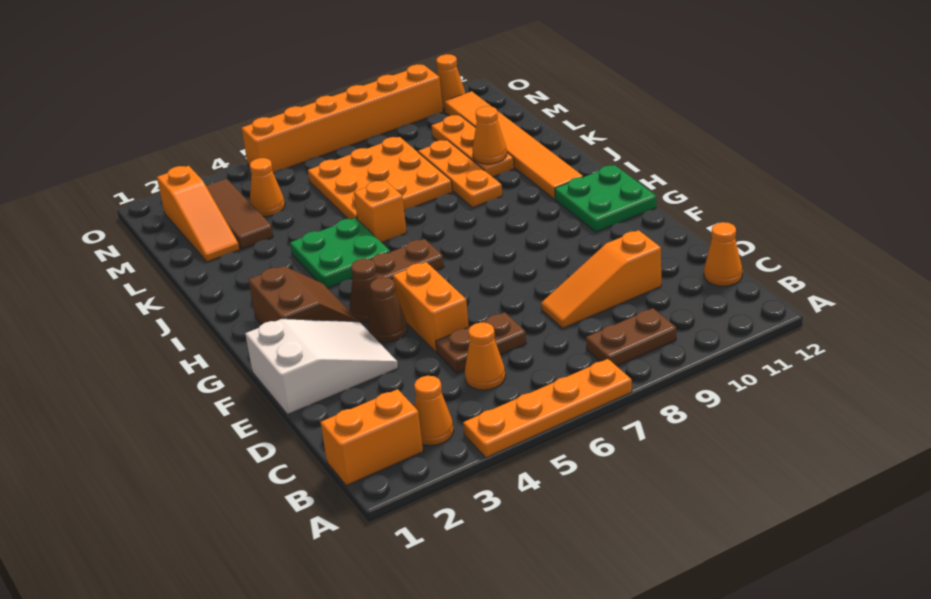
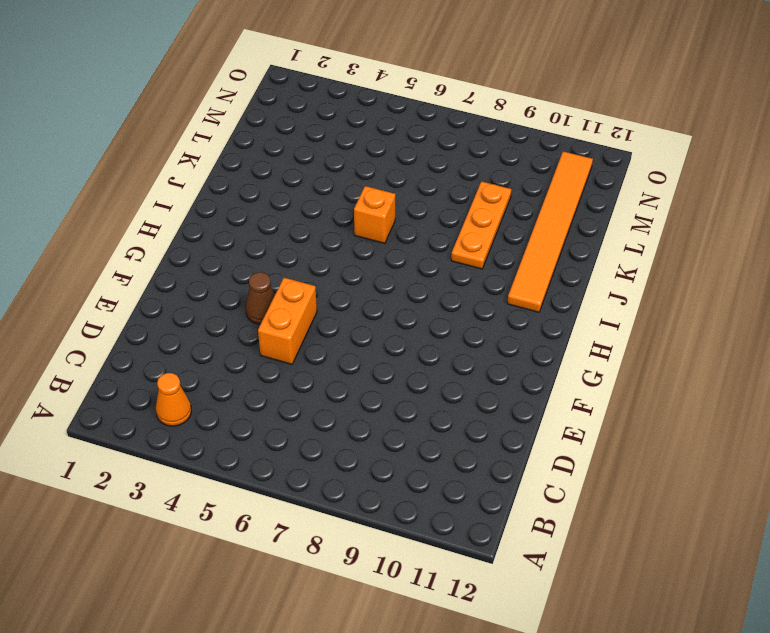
none -> orange 1x4 plate [463,359,632,458]
none -> orange 1x2 brick [321,389,423,486]
none -> brown 1x2 plate [586,308,676,366]

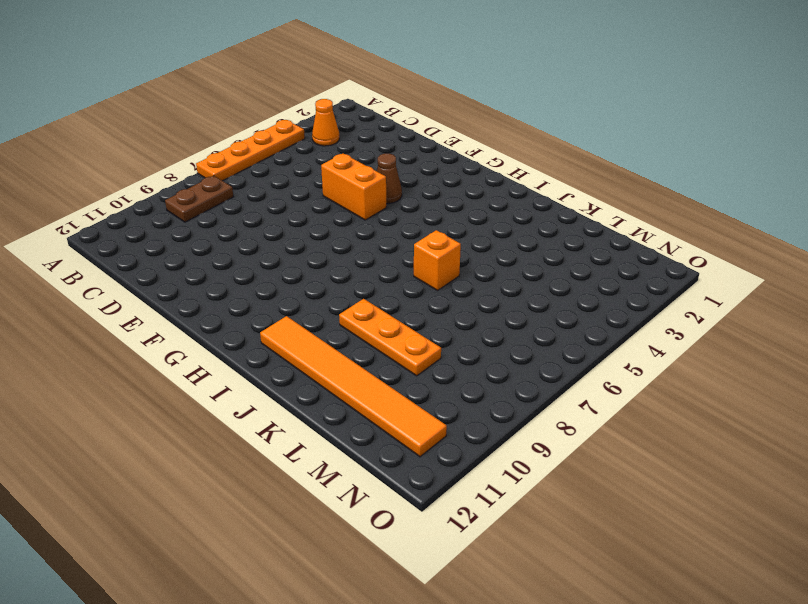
none -> orange 1x2 brick [321,389,423,486]
none -> orange 1x1 cone [465,322,505,390]
none -> orange 1x1 cone [704,222,742,286]

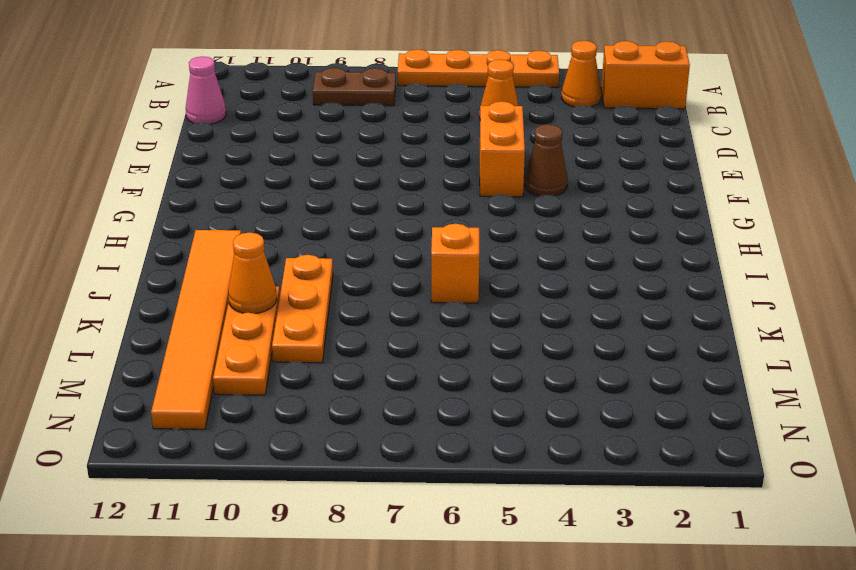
pink 1x1 cone [186,57,226,124] -> orange 1x1 cone [704,222,742,286]
none -> brown 1x2 plate [436,312,526,373]
none -> orange 1x3 slope [541,230,661,328]
none -> white 2x3 slope [245,319,398,414]

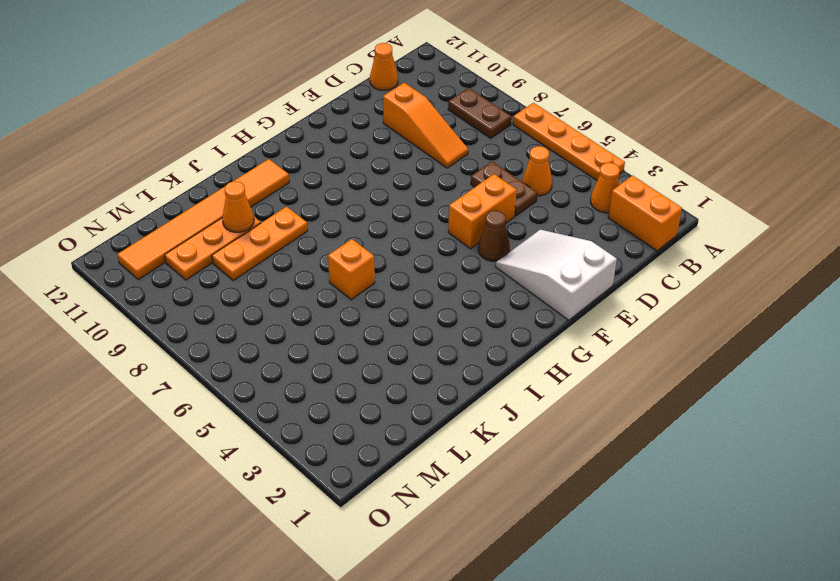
none -> brown 2x2 slope [248,266,359,325]
none -> brown 1x1 cone [350,259,378,323]
none -> green 2x2 plate [555,165,656,232]

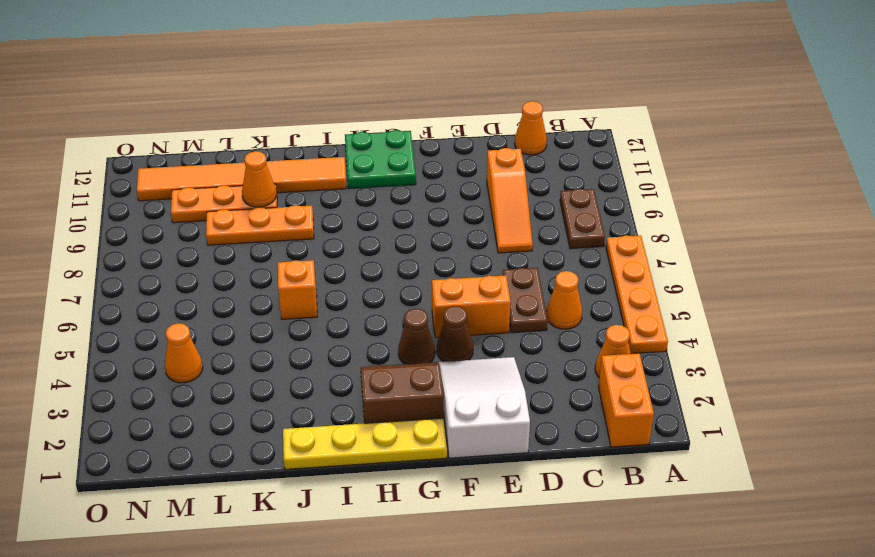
yellow 1x4 plate [283,418,447,469] -> none
none -> brown 1x2 plate [371,239,444,280]
none -> green 2x2 plate [290,218,390,288]
none -> orange 3x3 plate [308,137,452,219]

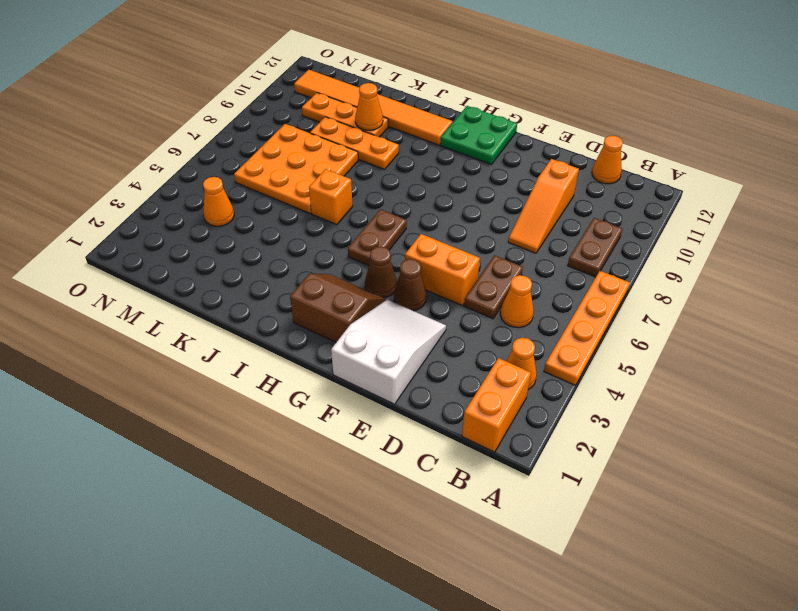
none -> green 2x2 plate [290,218,390,288]
none -> orange 1x3 slope [157,166,240,262]
none -> brown 1x3 tile [206,179,273,249]

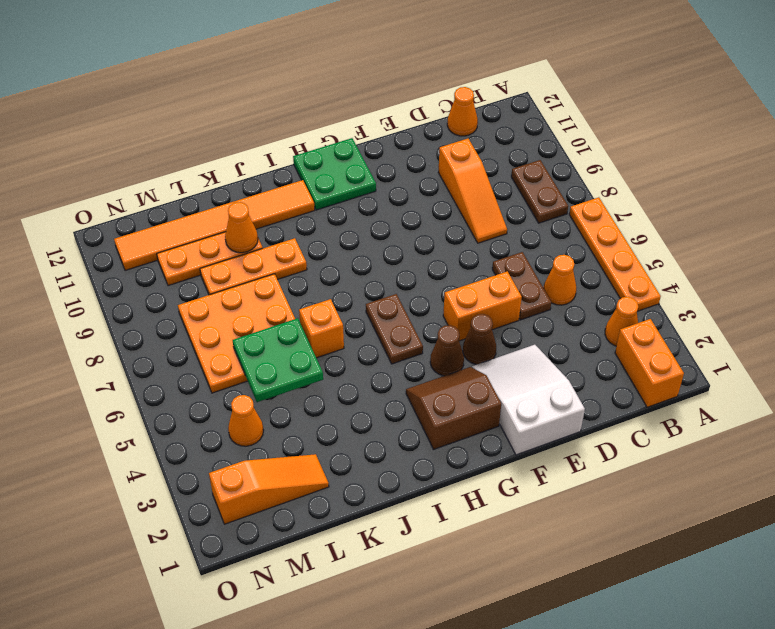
green 2x2 plate [233,318,323,402] -> green 2x2 plate moved to [290,218,390,288]
none -> brown 1x3 tile [206,179,273,249]
none -> orange 1x6 brick [242,64,443,173]
none -> orange 1x1 cone [436,54,465,108]

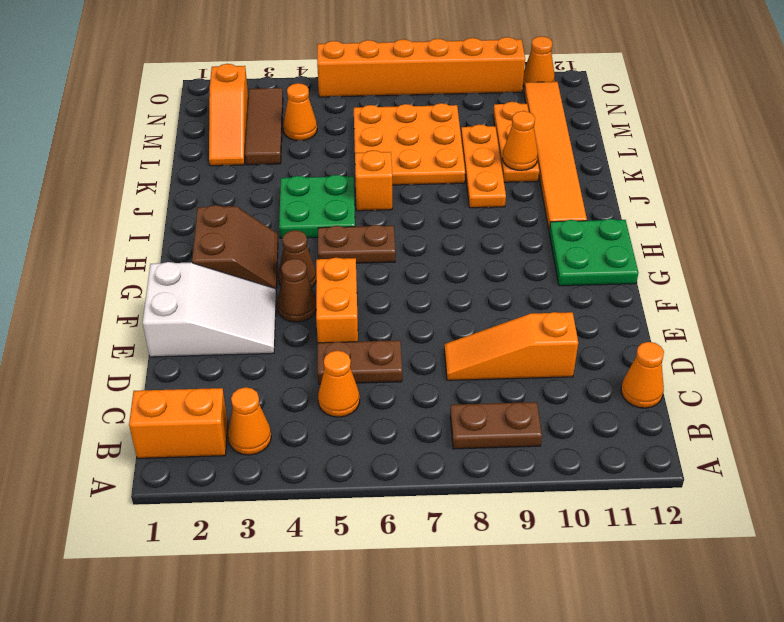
none -> orange 1x4 plate [463,359,632,458]

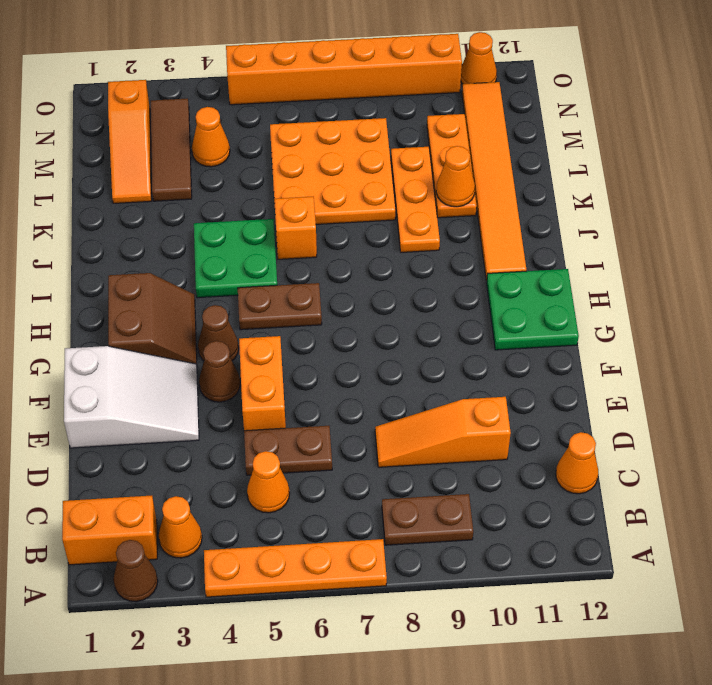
brown 1x1 cone [113,540,158,601] -> none

